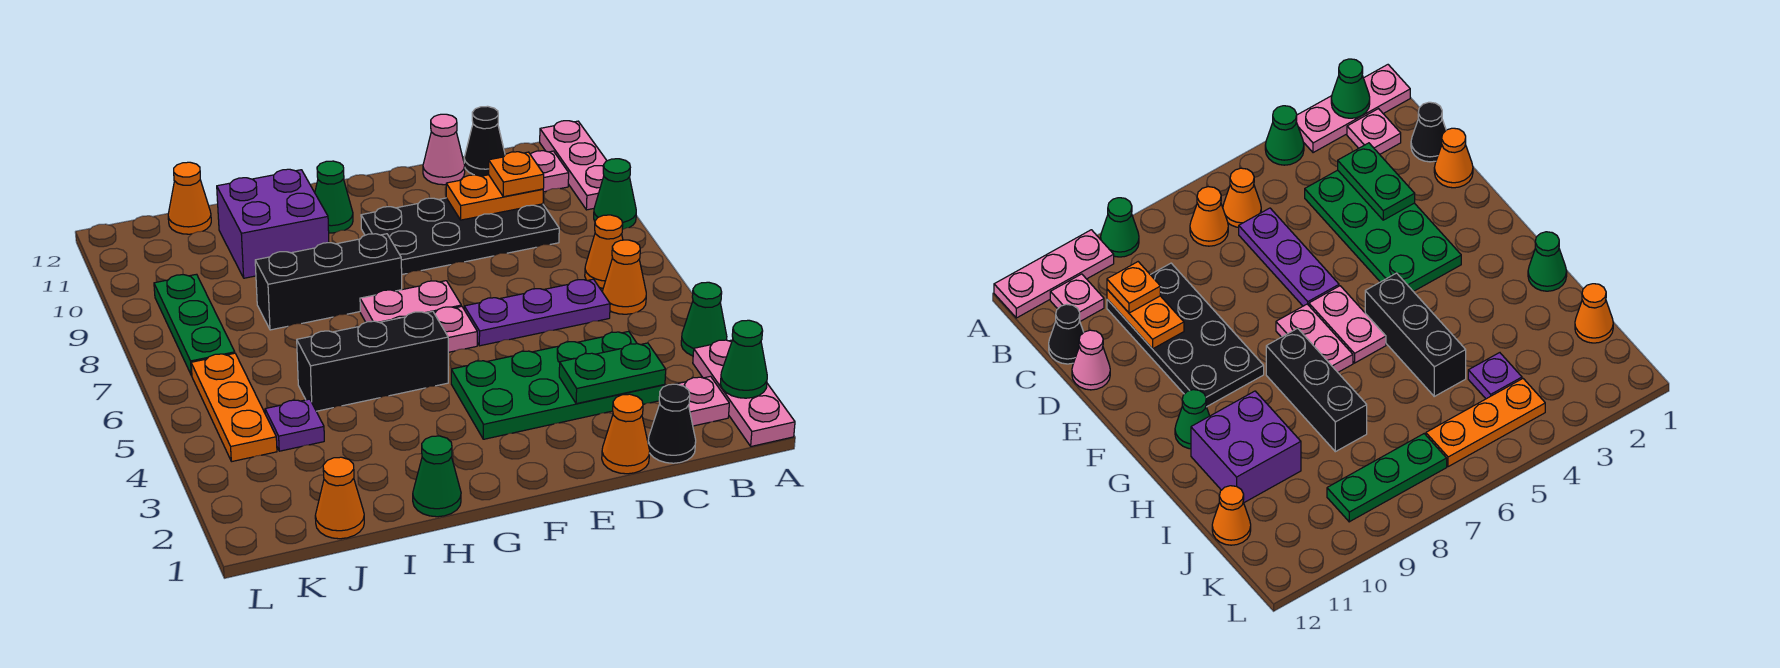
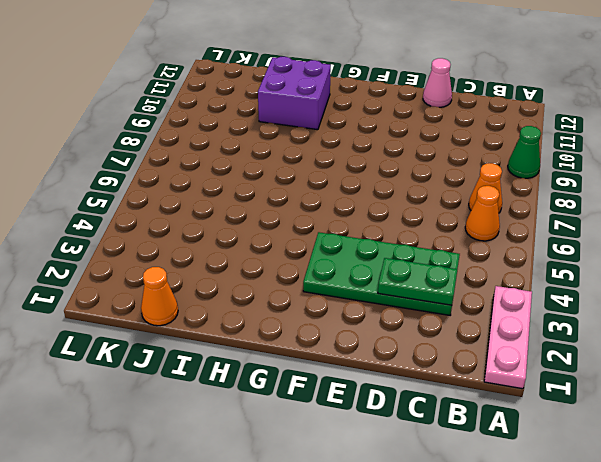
none -> green 1x1 cone [681,282,727,356]
none -> pink 1x3 plate [540,121,607,210]
none -> pink 1x1 plate [677,376,729,426]
none -> pink 1x1 plate [530,151,569,192]

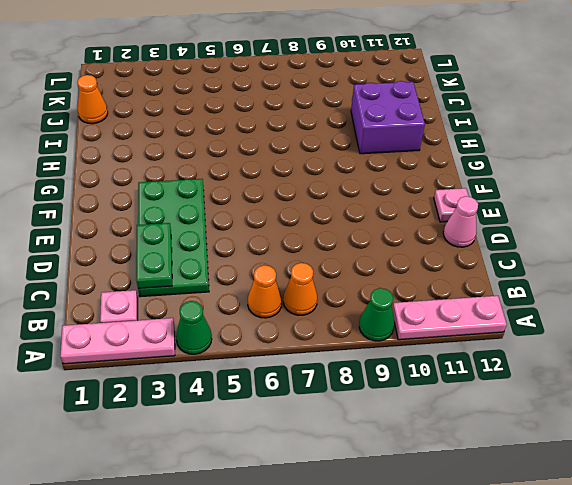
pink 1x1 plate [434,188,469,222] -> pink 1x1 plate moved to [530,151,569,192]
none -> black 1x1 cone [648,384,696,463]
none -> purple 1x3 plate [464,279,610,346]
none -> black 2x4 plate [361,198,559,274]
none -> black 1x1 cone [464,106,505,176]

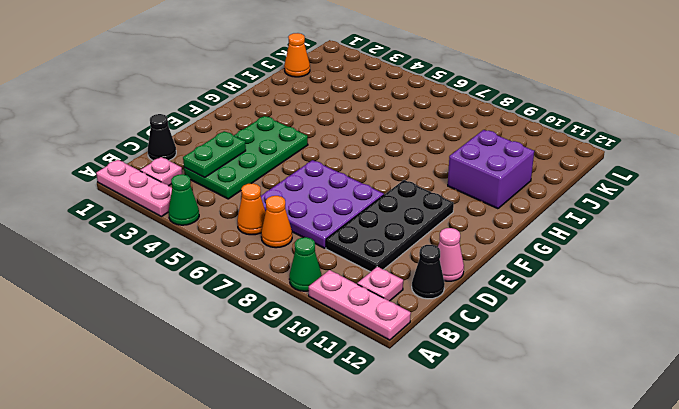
purple 3x3 plate [261,160,384,248] -> purple 1x3 plate [464,279,610,346]
none -> orange 1x1 cone [602,394,650,474]
none -> pink 1x2 plate [392,306,477,352]
none -> pink 1x2 plate [360,281,461,322]
none -> black 1x3 brick [297,311,448,411]

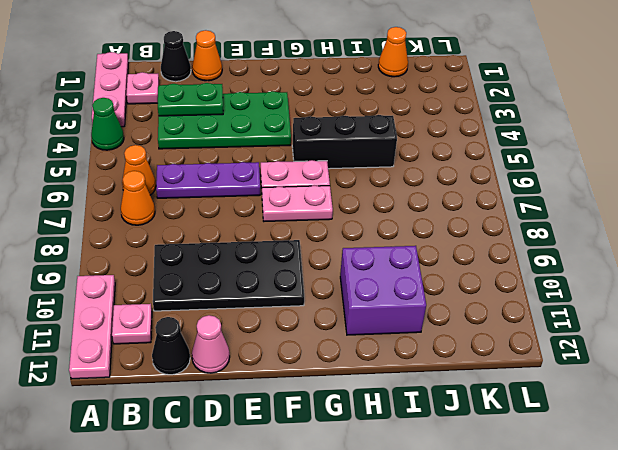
none -> green 1x1 cone [594,159,636,230]
none -> black 1x3 brick [255,234,402,330]
none -> green 1x1 cone [315,161,353,233]
none -> green 1x1 cone [413,436,461,517]

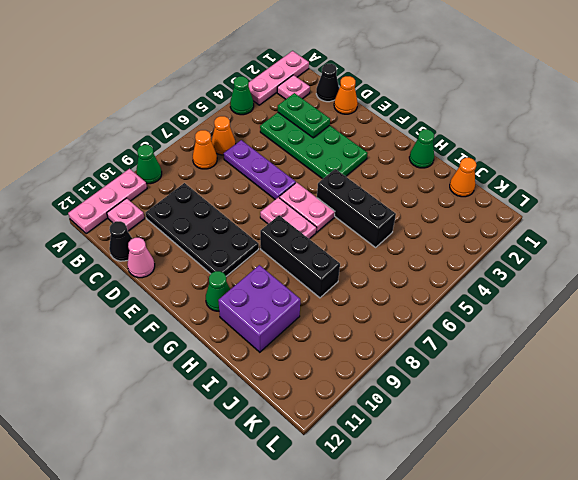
none -> purple 1x1 plate [265,399,324,451]
none -> orange 1x1 cone [168,162,211,234]
none -> orange 1x3 plate [191,353,277,462]
none -> green 1x3 plate [154,274,235,376]

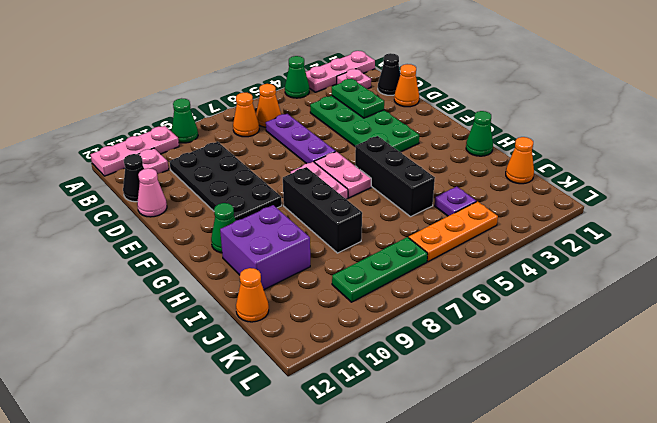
none -> green 1x1 cone [720,320,767,398]
none -> orange 1x2 plate [446,175,543,220]
none -> orange 1x1 plate [488,152,544,197]

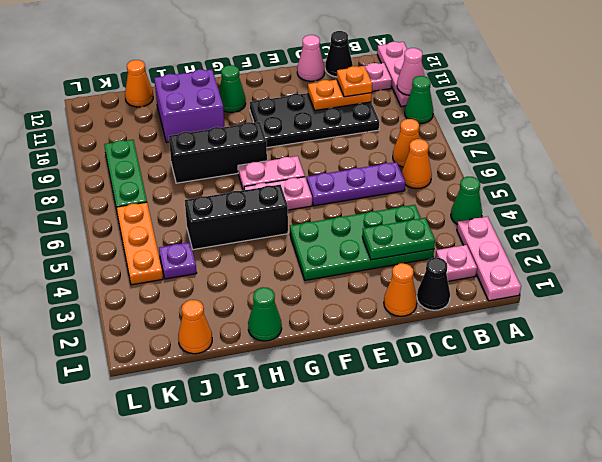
pink 1x1 cone [397,48,424,95] -> none
none -> green 1x1 cone [720,320,767,398]

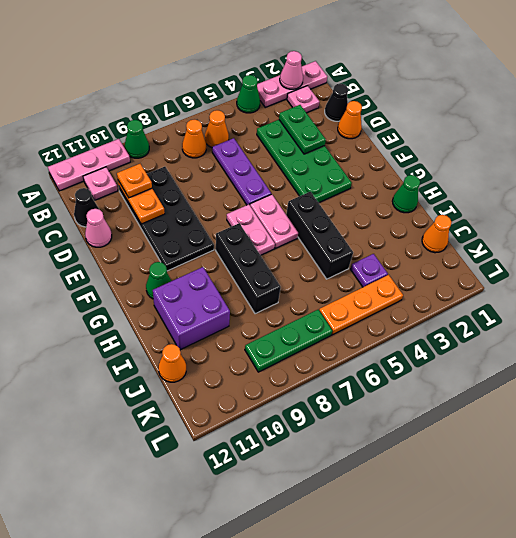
pink 1x1 cone [280,51,303,89] -> green 1x1 cone [720,320,767,398]

